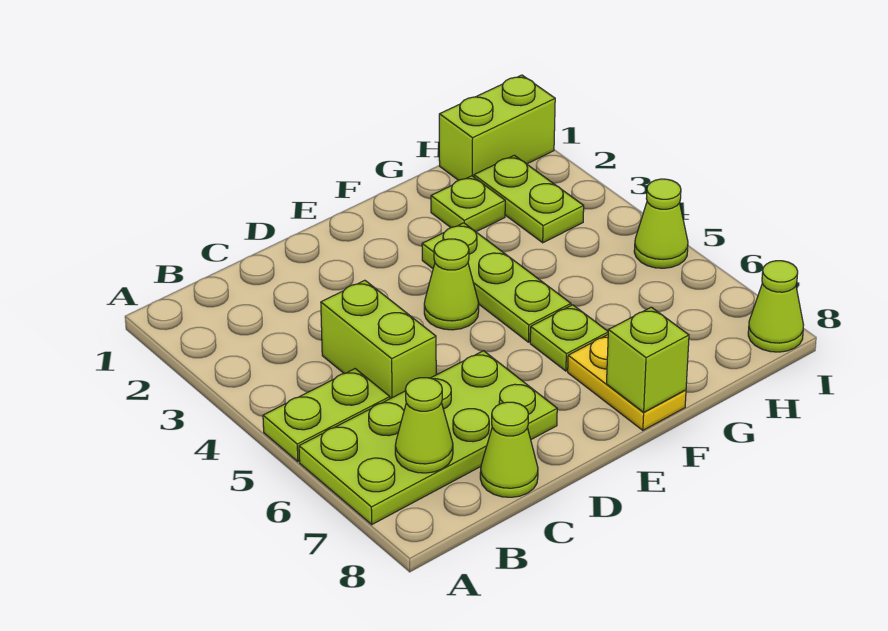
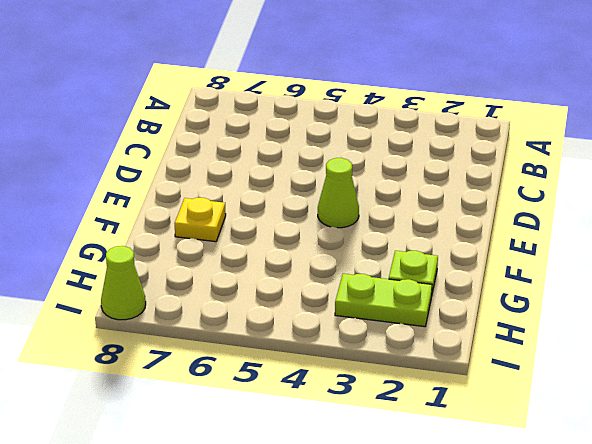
yellow 1x1 plate [175,198,226,242] -> yellow 1x2 plate [568,335,686,430]
none -> lime 1x2 plate [263,369,390,462]
none -> lime 2x4 plate [299,351,557,524]
none -> lime 1x2 brick [321,280,436,399]

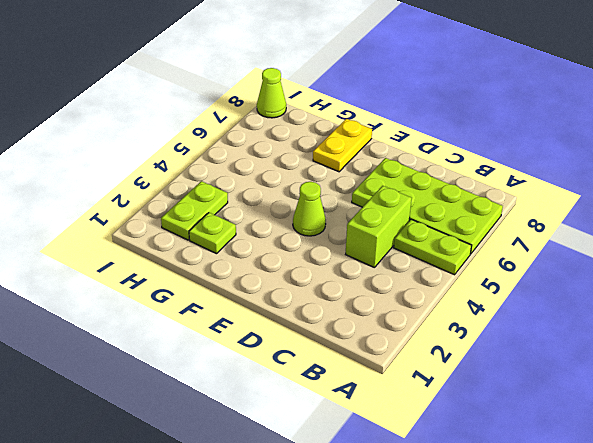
none -> lime 1x1 cone [480,402,538,497]
none -> lime 1x3 plate [422,223,571,342]
none -> lime 1x1 plate [530,305,608,371]

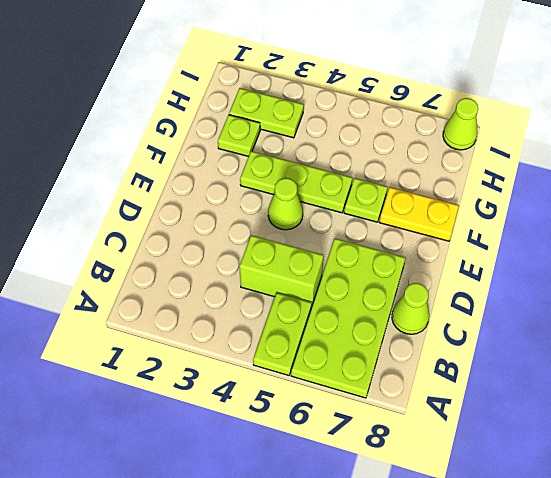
none -> lime 1x2 brick [439,75,555,180]
none -> lime 1x1 cone [634,179,688,268]
none -> lime 1x1 cone [395,378,453,473]

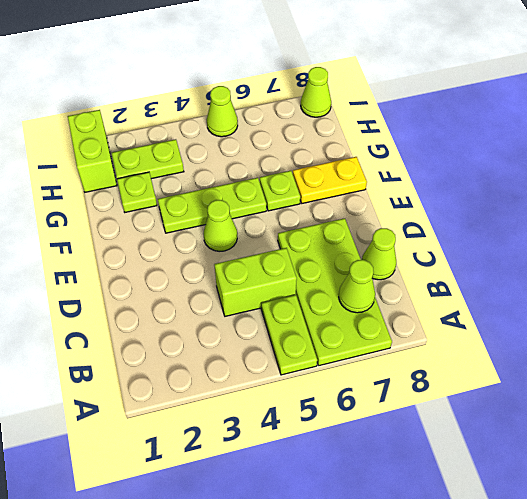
none -> lime 1x1 brick [607,307,689,412]

